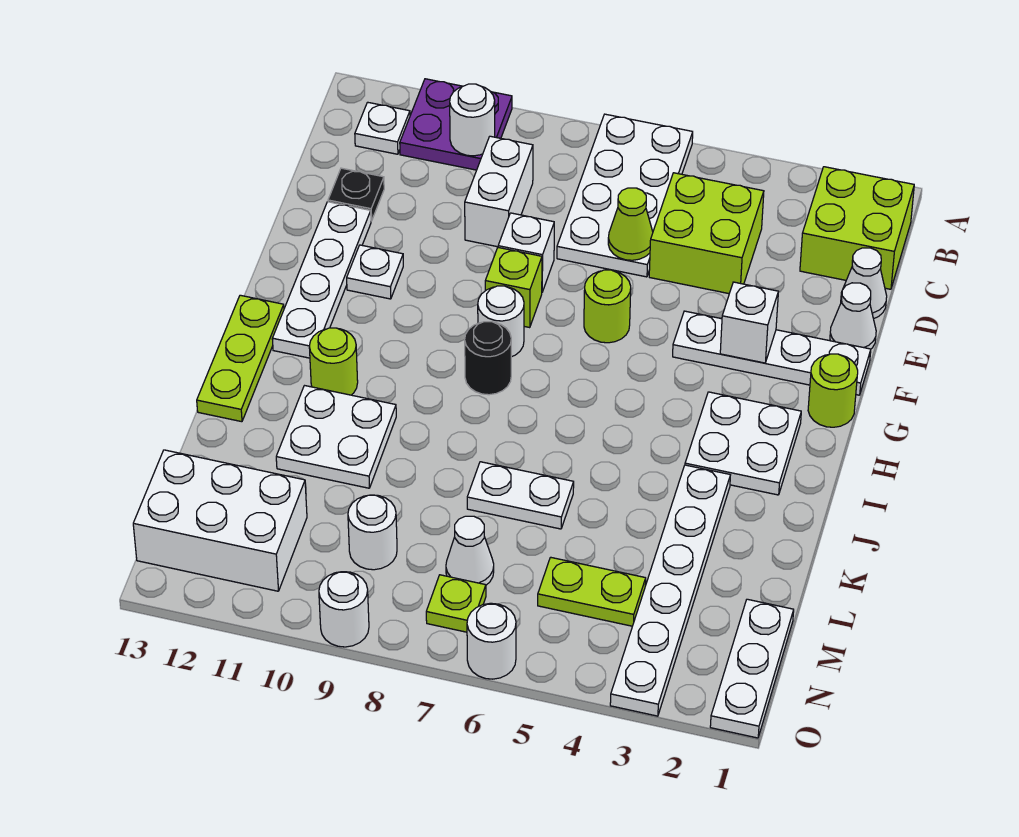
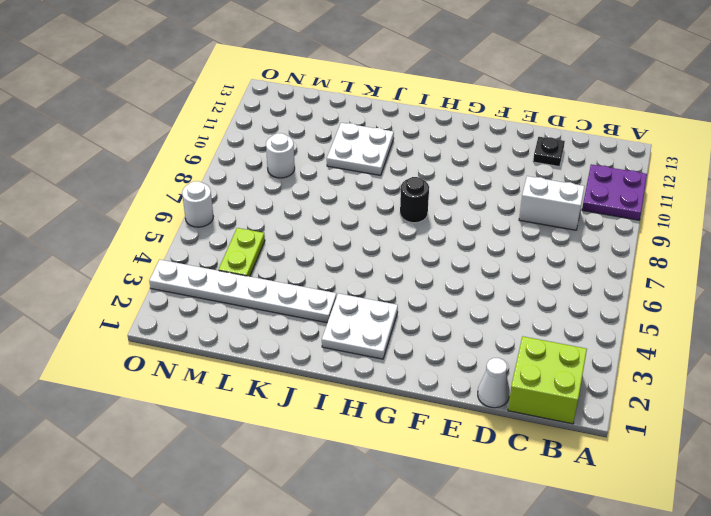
none -> white 2x4 plate [557,114,693,277]
none -> white 1x1 plate [355,102,410,154]
none -> lime 2x2 brick [649,173,764,294]
none -> white 1x1 cone [830,283,876,349]

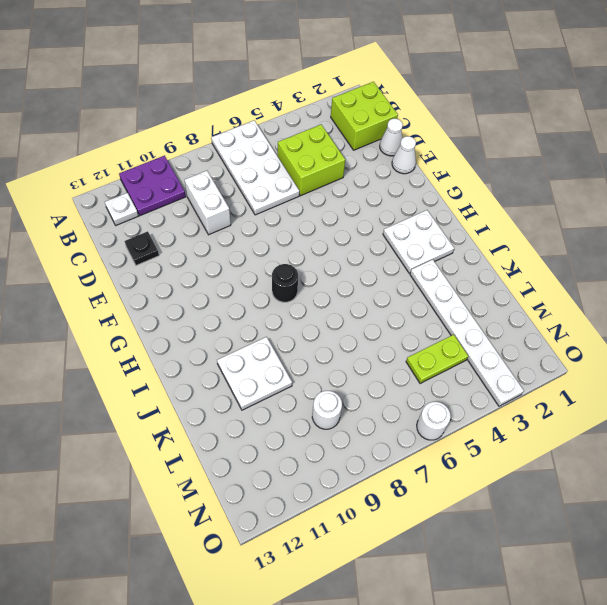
none -> white 1x1 brick [498,213,554,292]
none -> white 1x4 plate [272,202,371,358]
none -> white 1x4 plate [673,311,871,395]
none -> lime 1x1 round brick [584,270,631,343]

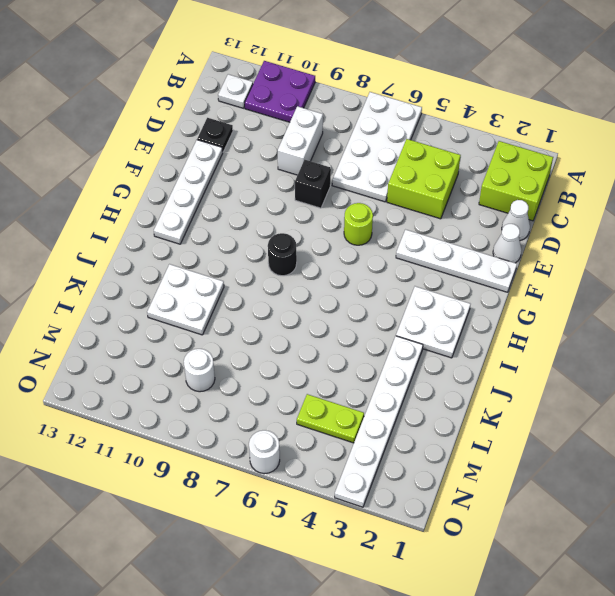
black 1x1 brick [295,160,331,208] -> white 1x1 brick [498,213,554,292]
none -> lime 1x1 brick [485,248,542,328]
none -> white 1x1 plate [347,245,403,299]
none -> lime 1x1 round brick [808,354,858,427]
none -> white 1x1 round brick [478,286,524,357]

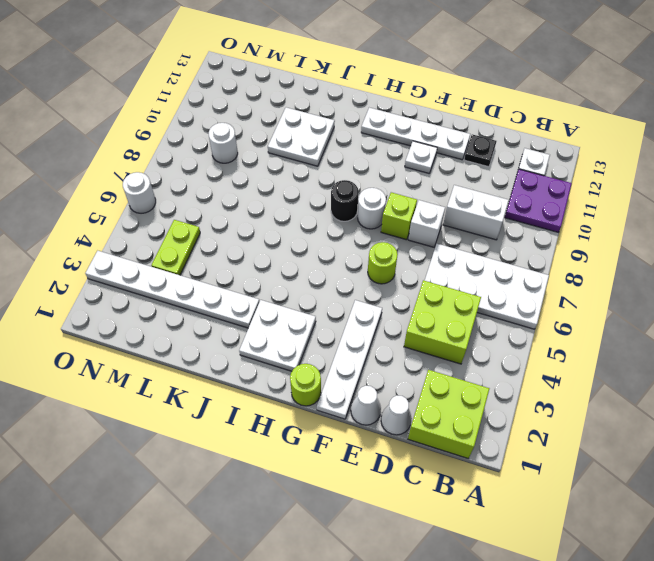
none -> lime 1x3 plate [197,295,284,422]
none -> lime 1x1 round brick [309,328,358,395]
none -> white 1x2 plate [467,462,574,529]
none -> white 1x3 plate [710,599,794,738]

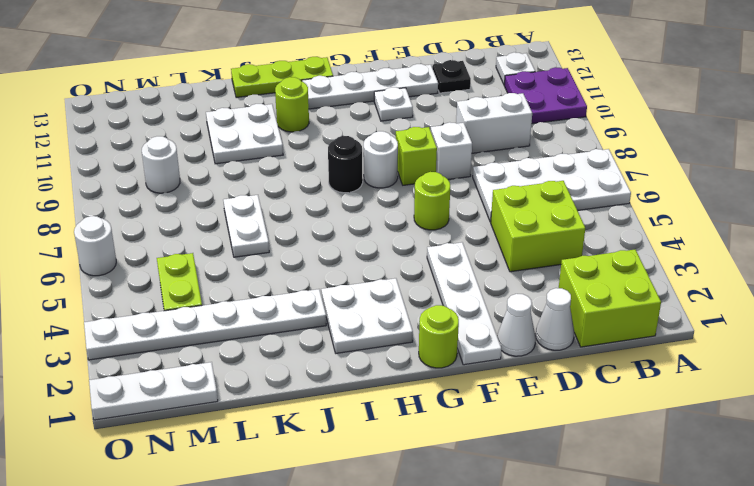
none -> white 1x1 cone [446,516,494,585]
none -> white 2x3 brick [133,450,307,591]
none -> lime 1x1 plate [426,575,486,632]
none -> white 1x1 round brick [319,572,369,647]

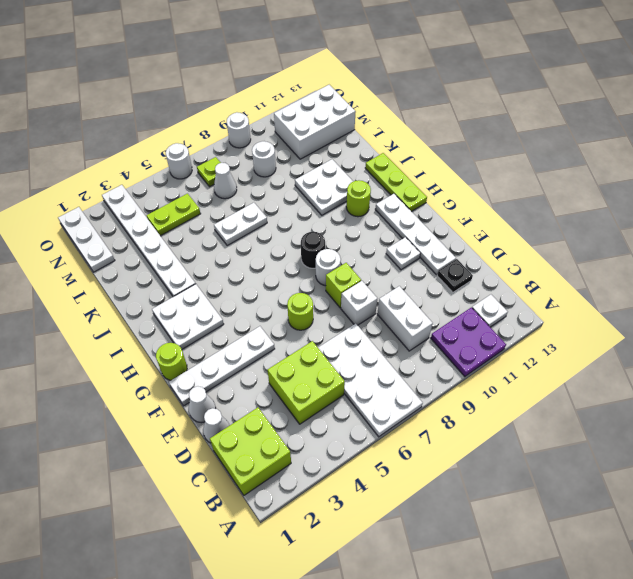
none -> white 1x1 round brick [450,84,495,156]
none -> lime 1x1 cone [608,188,653,260]
none -> white 1x1 brick [720,282,778,363]

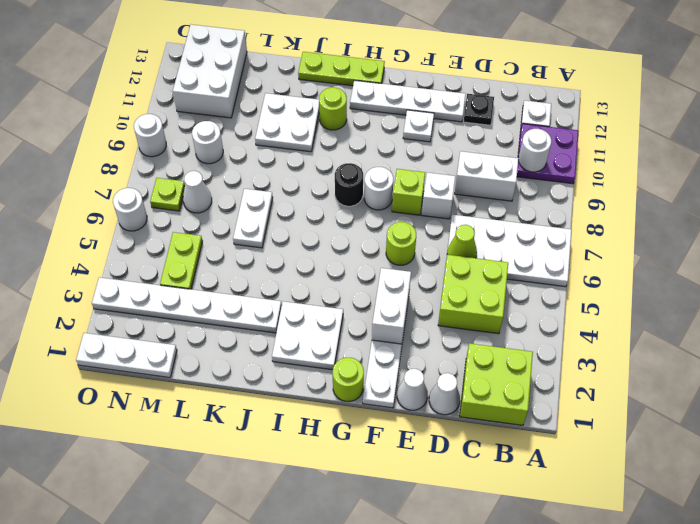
white 1x2 brick [372,268,411,344] -> white 1x1 brick [720,282,778,363]

